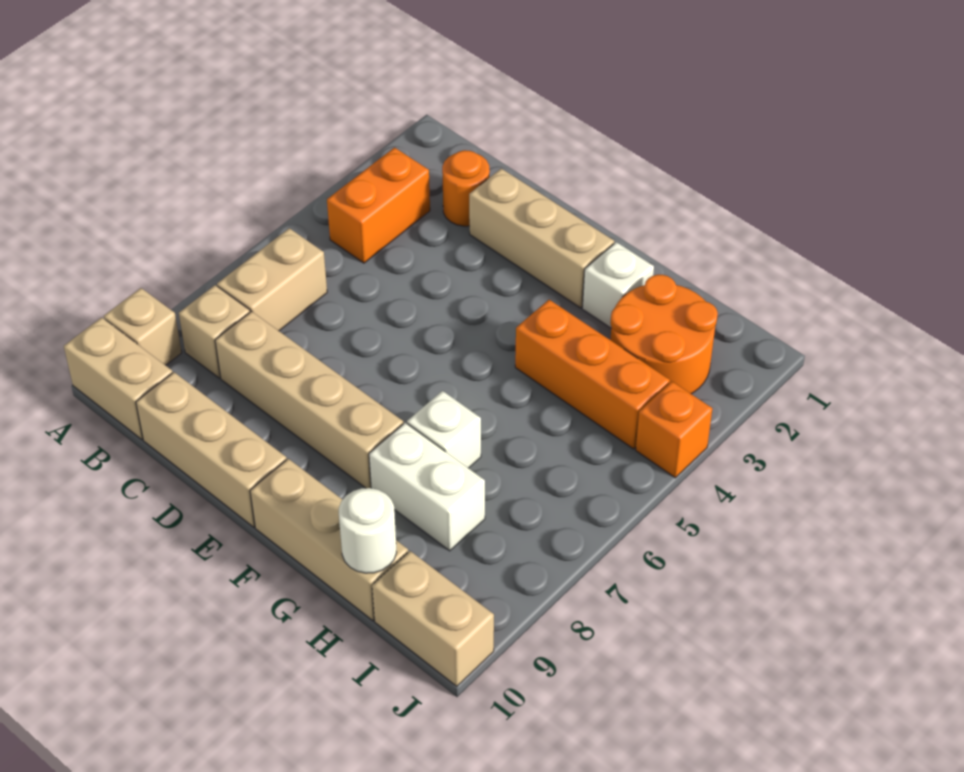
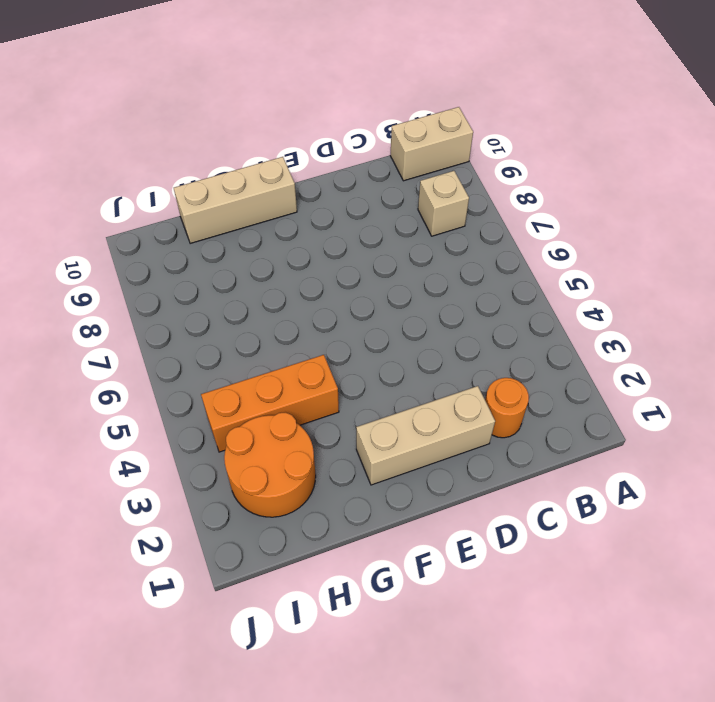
none -> tan 1x1 brick [104,288,182,365]
none -> orange 1x2 brick [327,148,430,263]
none -> tan 1x2 brick [217,228,327,331]

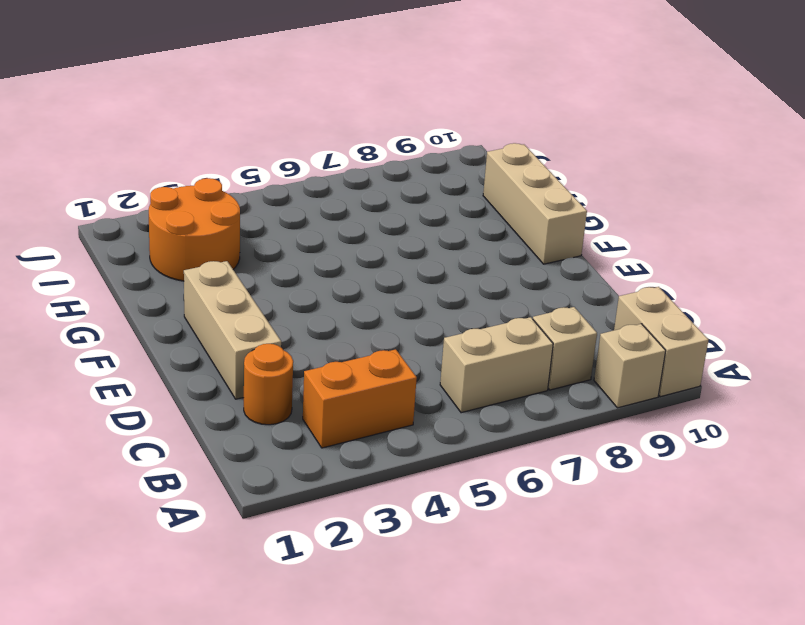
none -> tan 1x4 brick [215,311,403,488]
none -> tan 1x3 brick [136,372,287,527]
none -> white 1x1 brick [582,242,654,328]

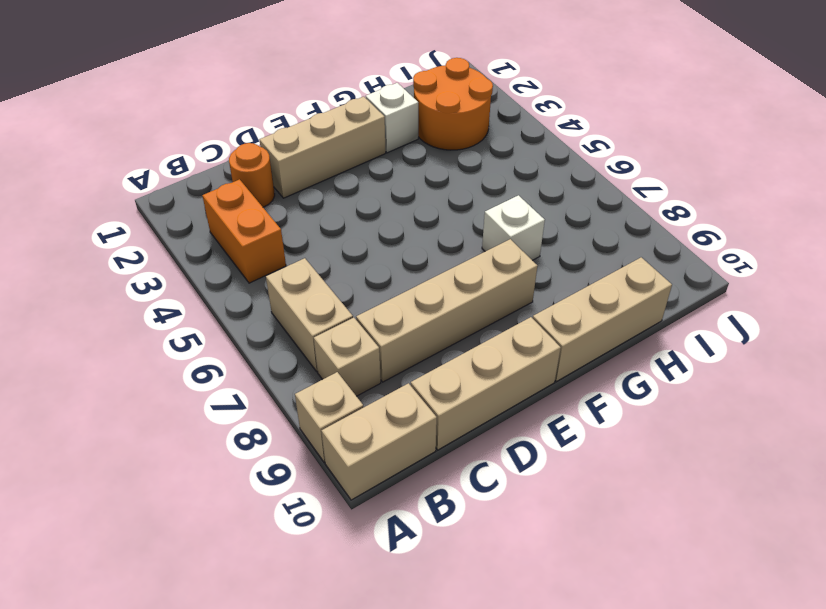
none -> orange 1x3 brick [515,300,670,449]
none -> white 1x2 brick [369,423,485,551]
none -> tan 1x2 brick [372,551,494,686]

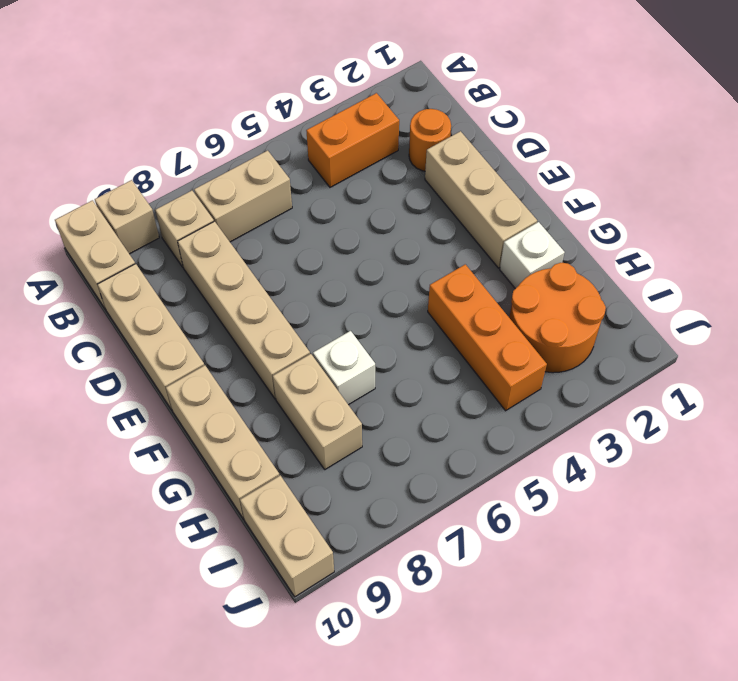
tan 1x2 brick [273,354,362,469] -> white 1x2 brick [369,423,485,551]
none -> orange 1x1 brick [636,382,712,478]
none -> white 1x1 round brick [339,488,397,573]

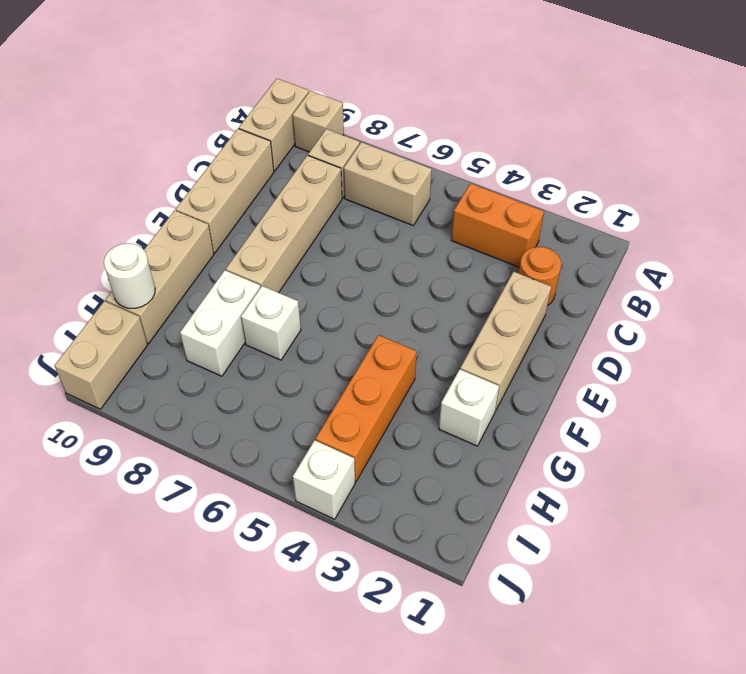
white 1x1 brick [293,440,355,519] -> orange 1x1 brick [636,382,712,478]
none -> orange 2x2 round brick [610,275,718,394]

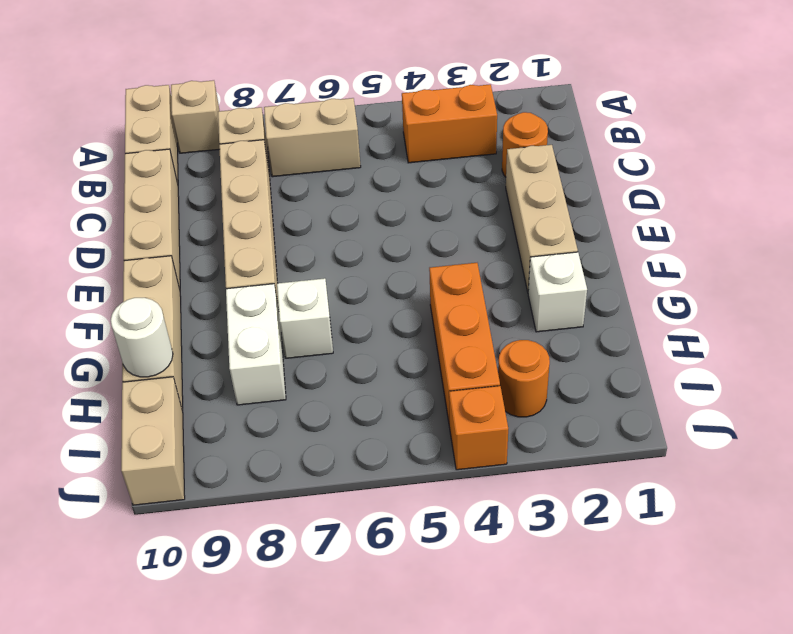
orange 1x1 round brick [498,340,550,417] -> orange 2x2 round brick [610,275,718,394]

